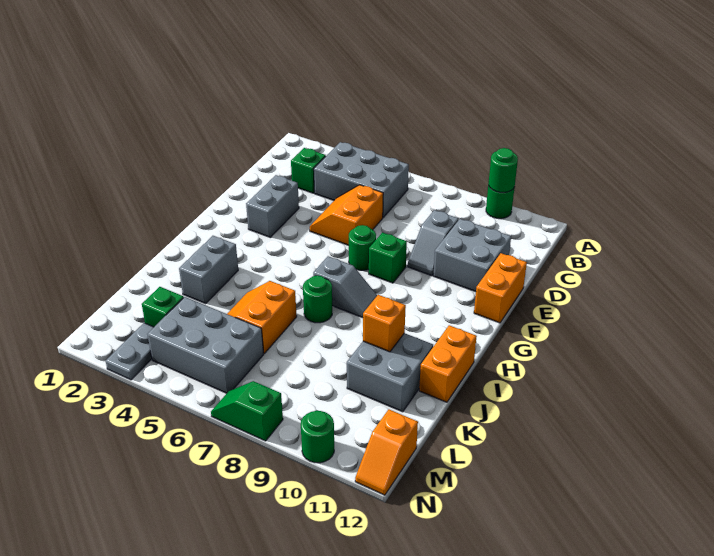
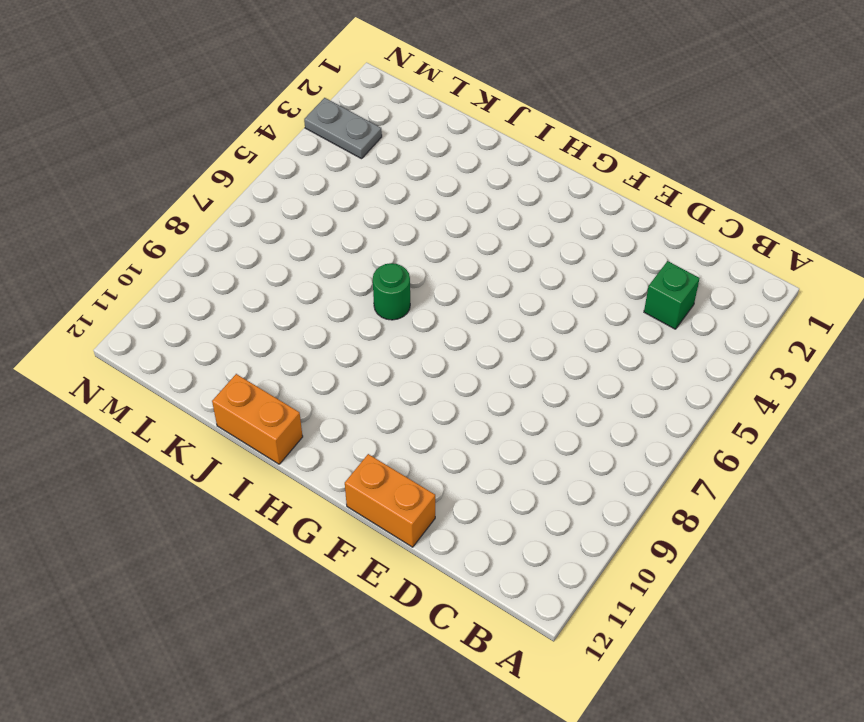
none -> green 1x1 round brick [486,184,514,219]
none -> grey 2x3 brick [314,142,409,217]
none -> orange 2x2 slope [310,185,383,245]

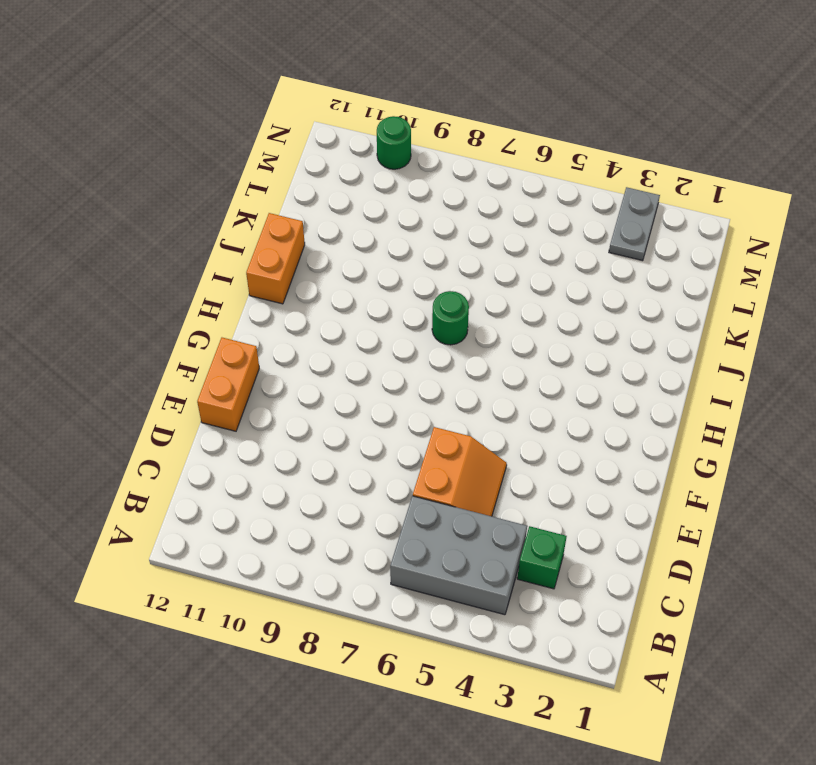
none -> green 1x1 round brick [486,184,514,219]
none -> grey 1x2 slope [408,210,458,276]
none -> grey 2x2 brick [433,219,511,292]

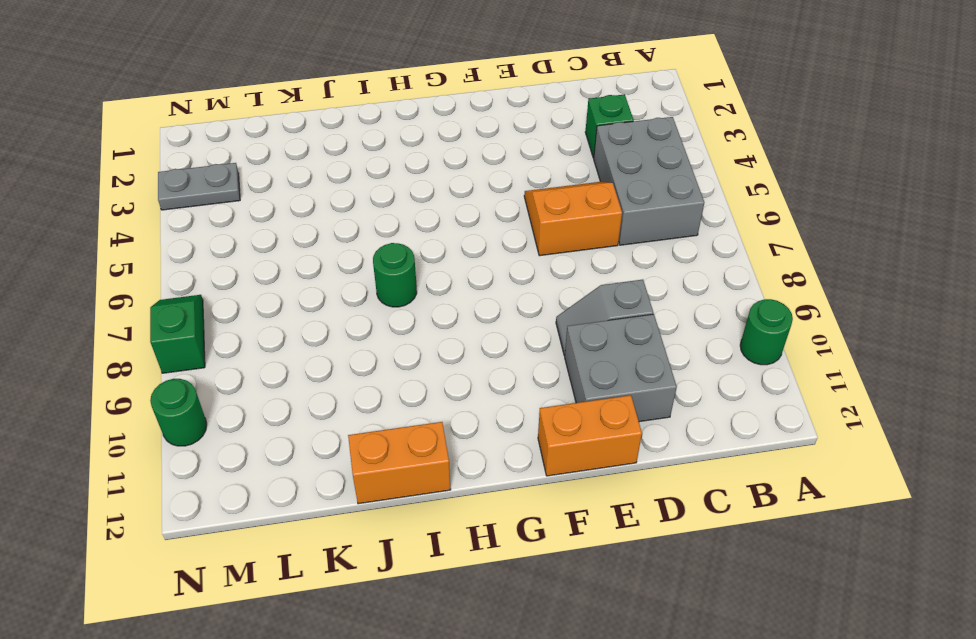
none -> grey 1x2 brick [246,175,299,237]
none -> green 1x1 round brick [349,225,376,270]
none -> green 1x1 brick [369,233,407,283]

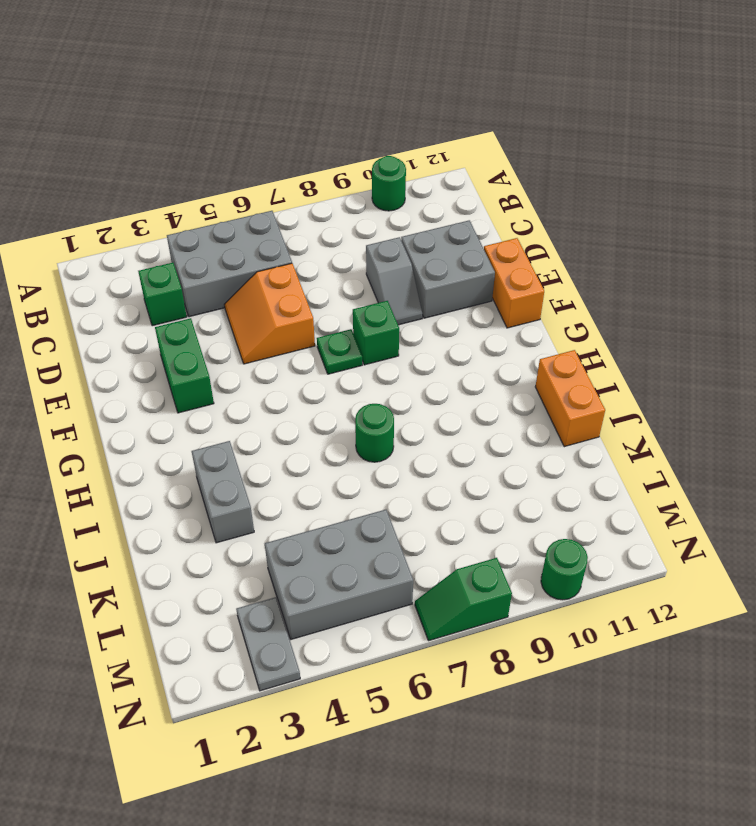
green 1x2 brick [155,318,214,413] -> grey 1x2 brick [246,175,299,237]
green 1x1 plate [317,329,362,374] -> green 1x1 round brick [349,225,376,270]
none -> grey 1x2 slope [313,256,377,318]
none -> orange 2x2 slope [227,281,297,353]
none -> grey 2x2 brick [347,333,433,412]

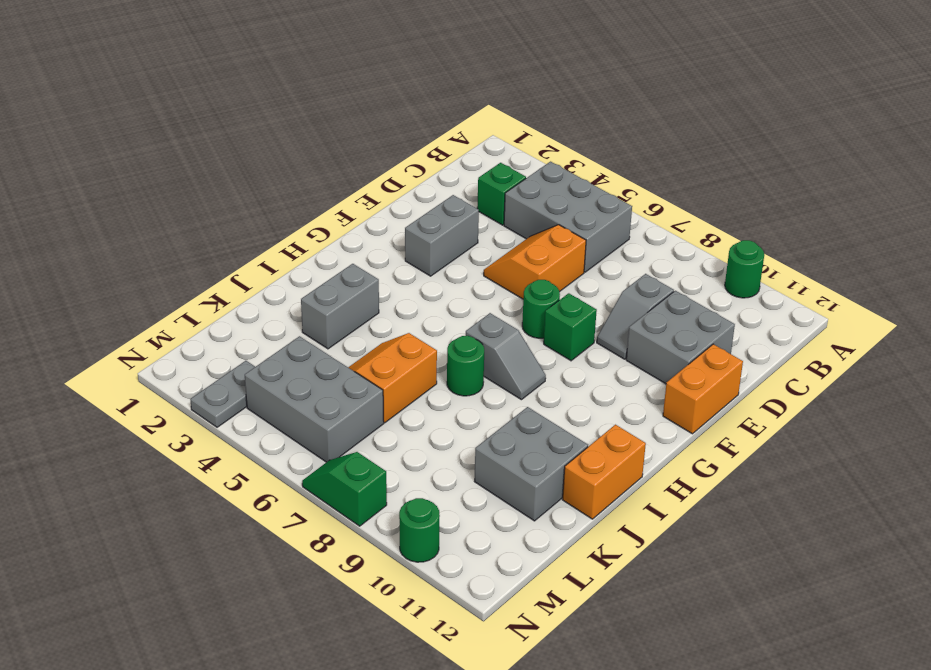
none -> green 1x1 brick [142,287,184,327]
none -> orange 1x2 slope [355,410,418,495]
none -> green 1x1 round brick [489,148,518,193]

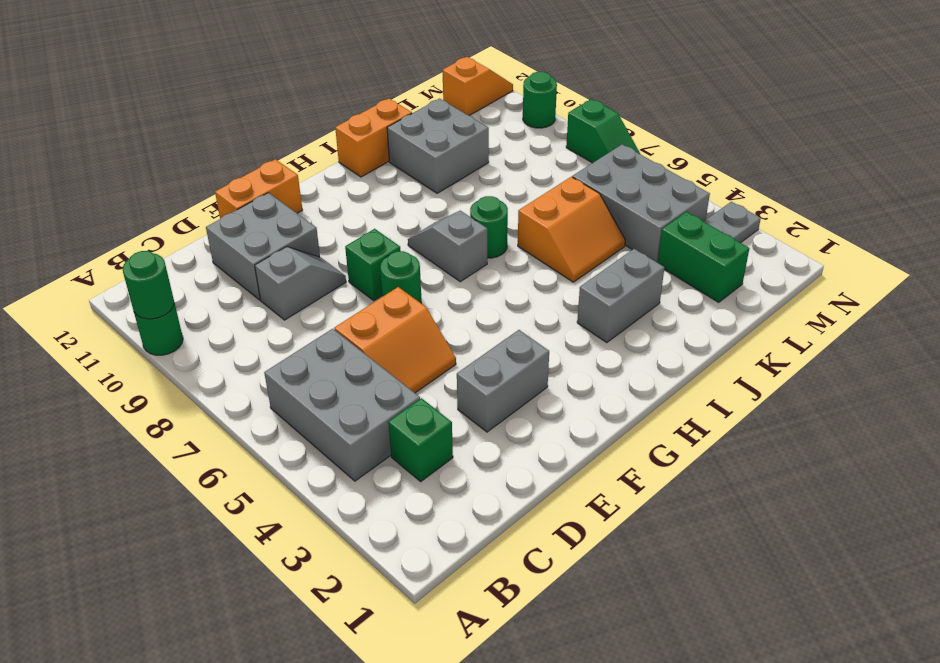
green 1x2 brick [658,212,749,302] -> green 1x1 brick [142,287,184,327]
none -> orange 1x1 brick [363,295,406,352]

